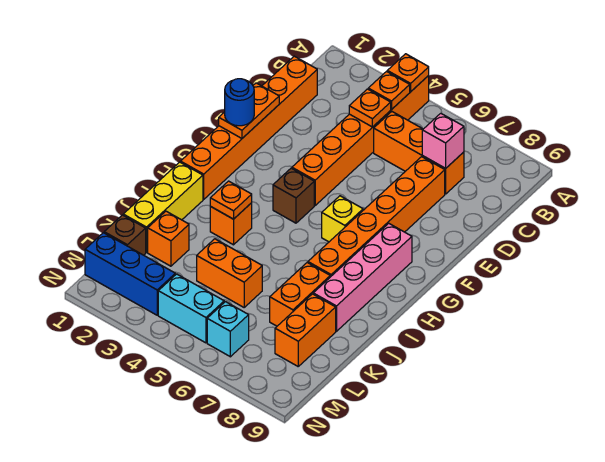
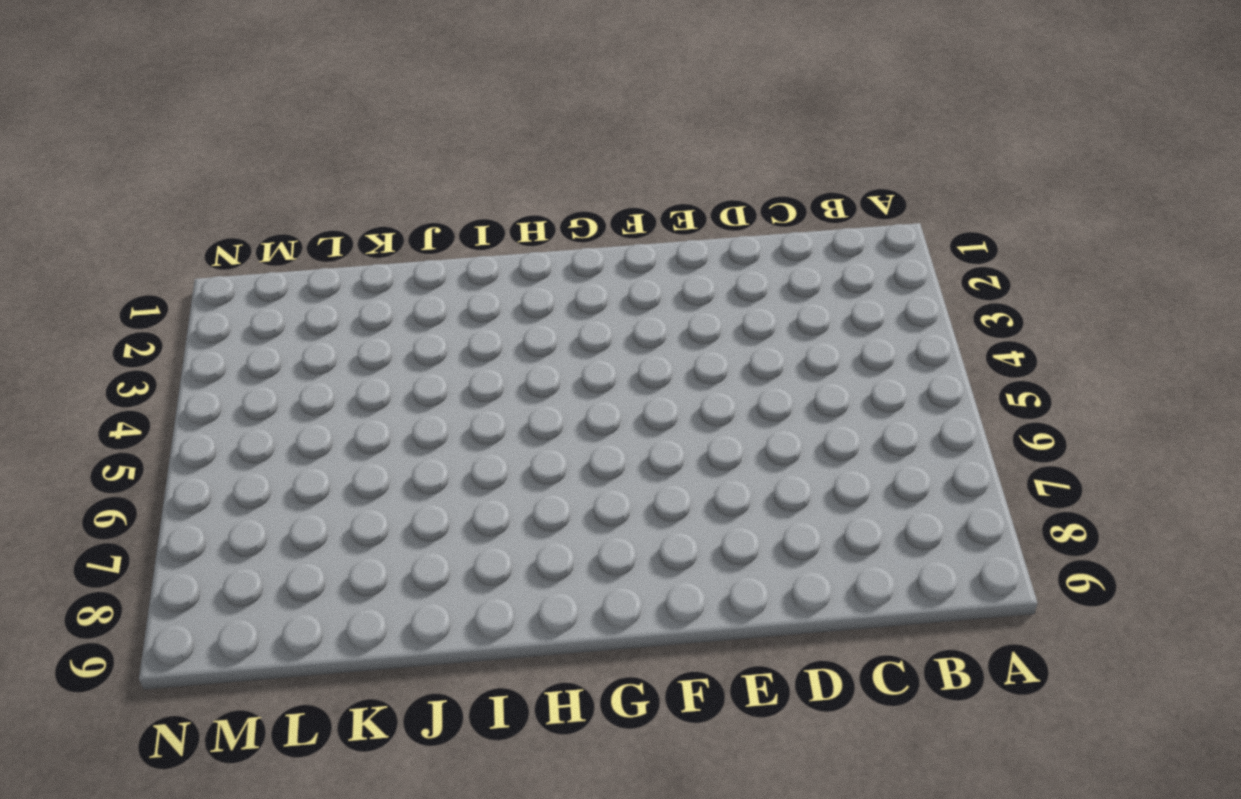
none -> orange 1x6 brick [292,76,429,205]
none -> orange 1x6 brick [181,56,317,199]
none -> orange 1x3 brick [374,112,464,194]

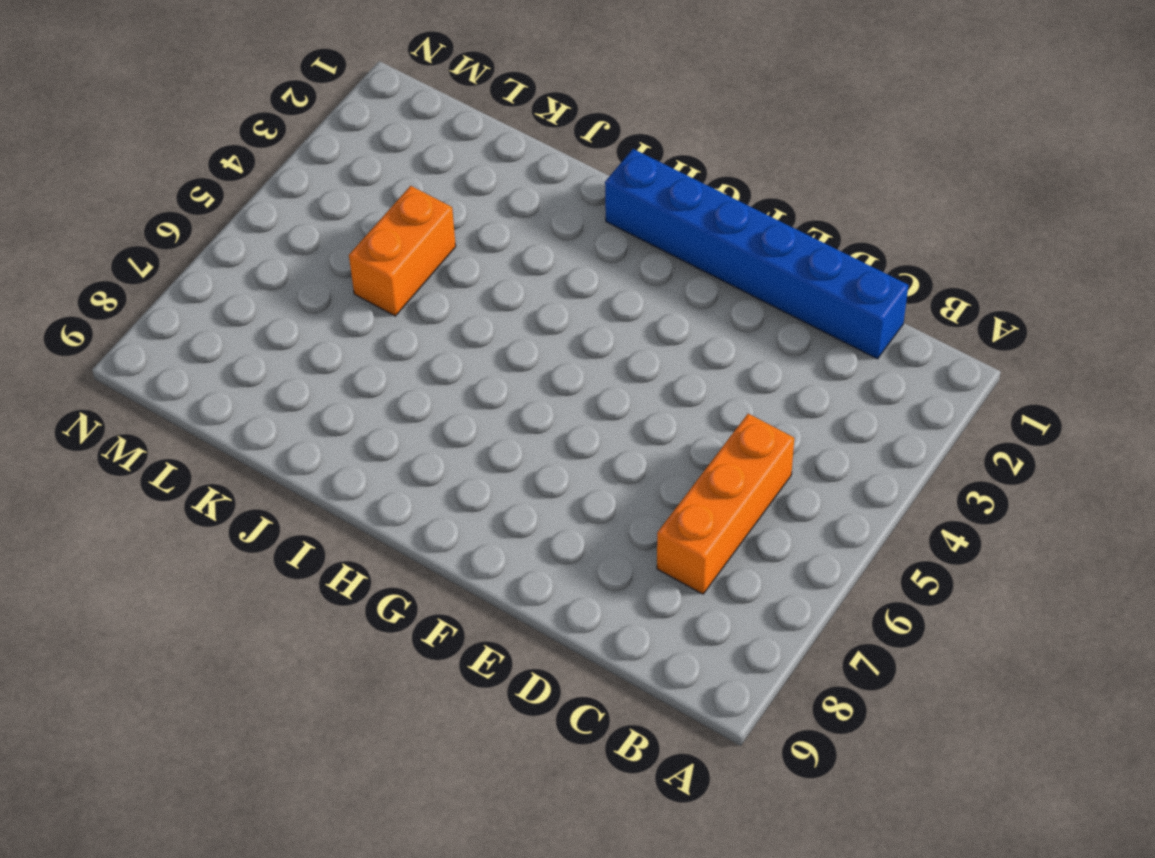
blue 1x6 brick [605,149,908,359] -> orange 1x6 brick [181,56,317,199]
none -> orange 1x6 brick [292,76,429,205]
none -> orange 1x6 brick [308,157,445,277]
none -> brown 1x1 brick [273,168,314,223]

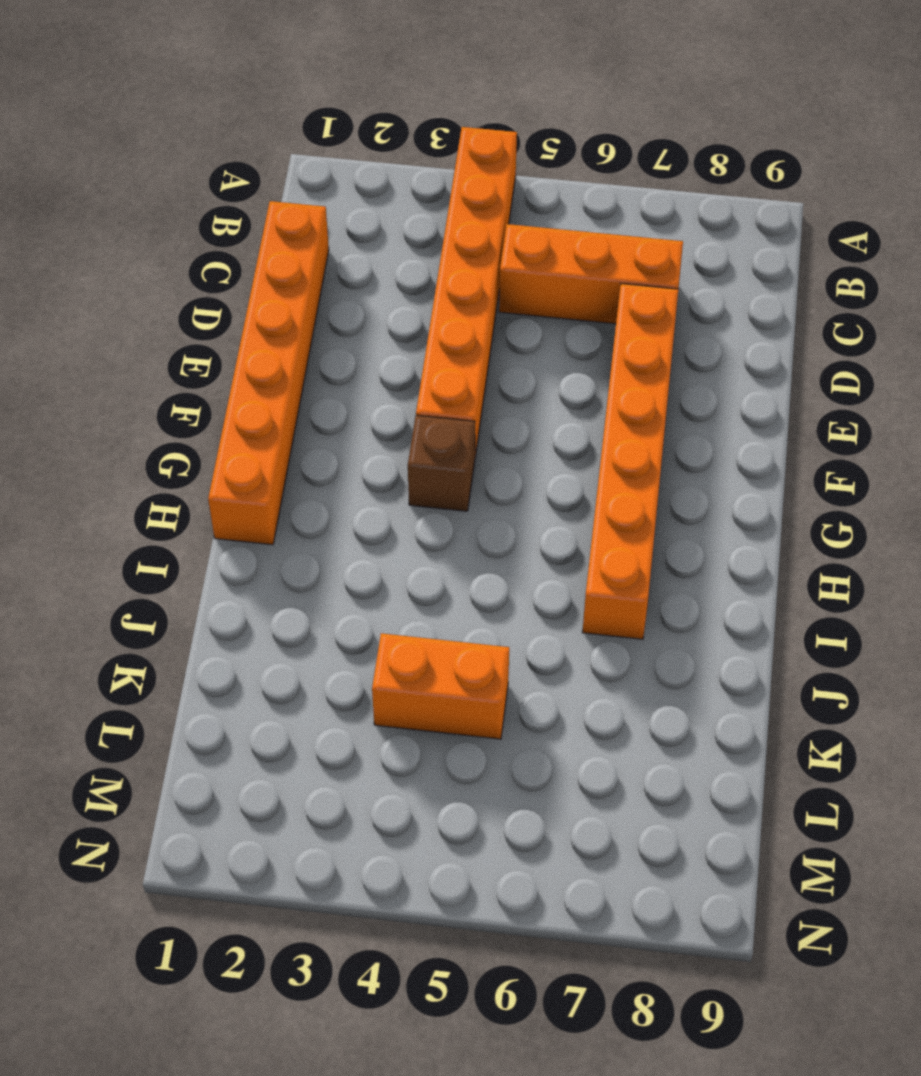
none -> yellow 1x1 brick [322,196,363,242]
none -> pink 1x4 brick [313,223,412,331]
none -> yellow 1x3 brick [123,162,203,252]

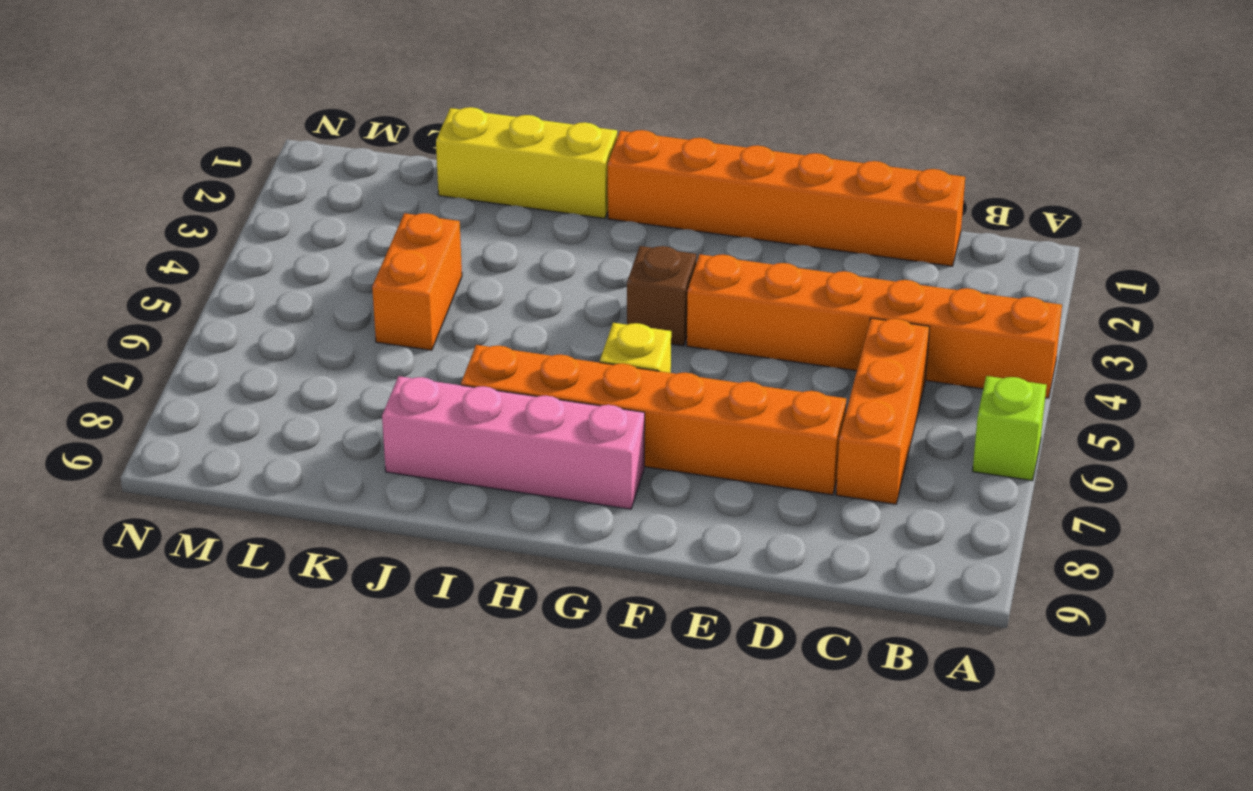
lime 1x1 brick [973,376,1046,481] -> none
none -> orange 1x1 brick [210,203,252,245]
none -> orange 1x2 brick [270,263,330,326]
none -> orange 1x1 brick [148,211,189,266]

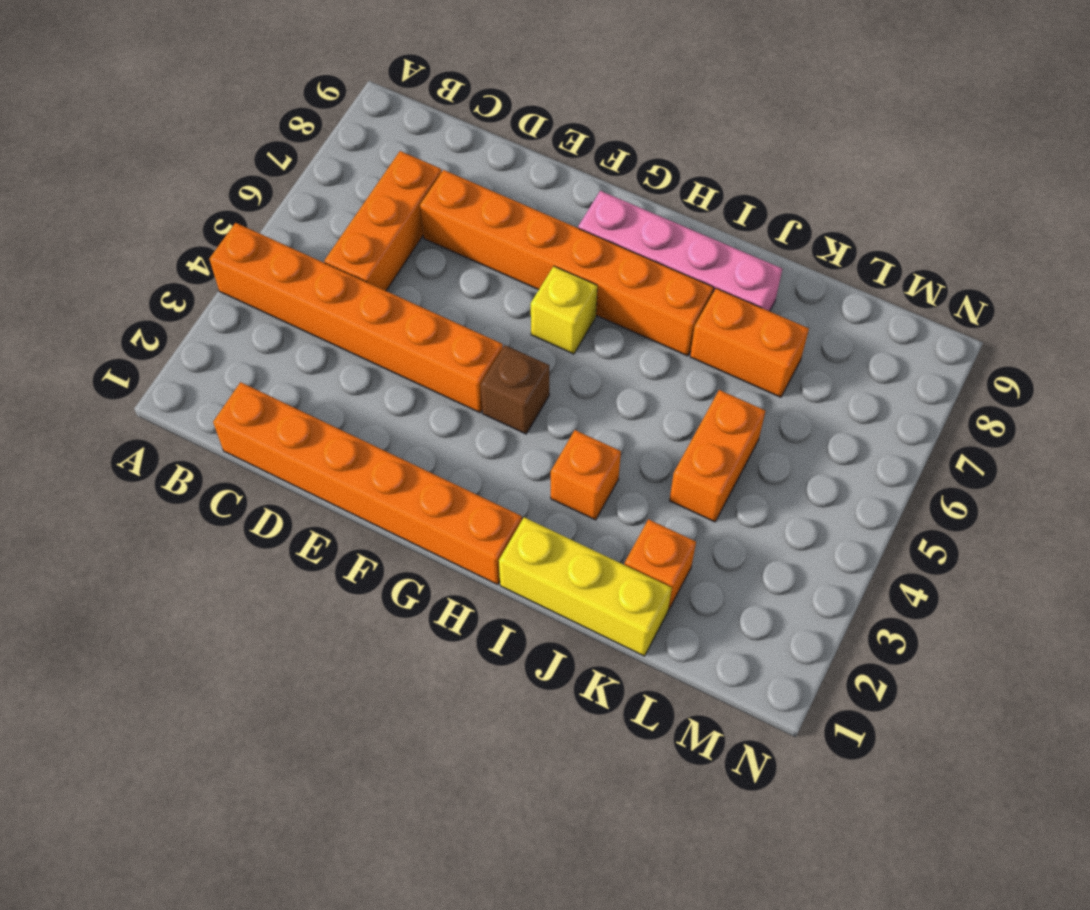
none -> orange 1x2 brick [275,294,336,366]
none -> brown 1x1 brick [104,215,146,255]
none -> blue 1x3 brick [85,233,175,315]

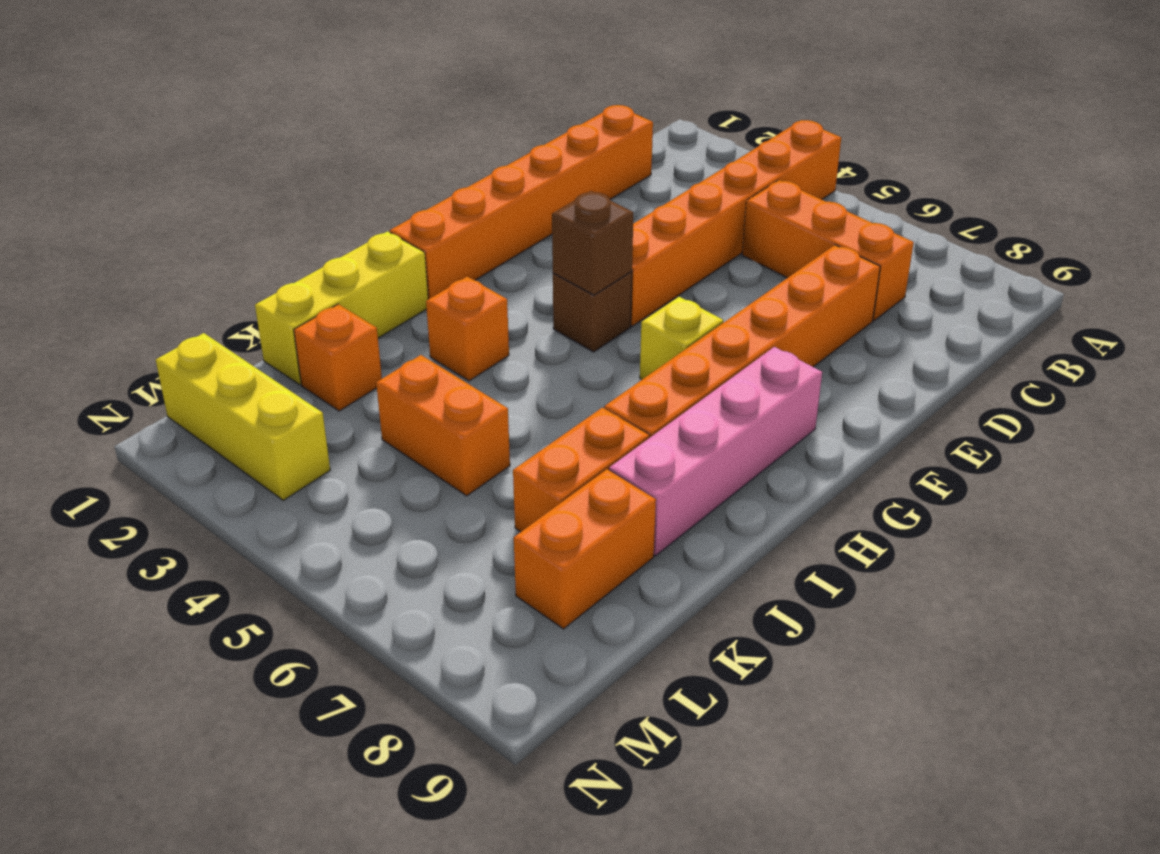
brown 1x1 brick [552,191,633,295] -> brown 1x1 brick moved to [104,215,146,255]
yellow 1x3 brick [156,333,330,501] -> blue 1x3 brick [85,233,175,315]
none -> cyan 1x2 brick [158,274,224,343]
none -> cyan 1x1 brick [207,302,249,357]
none -> orange 1x1 plate [387,54,429,92]

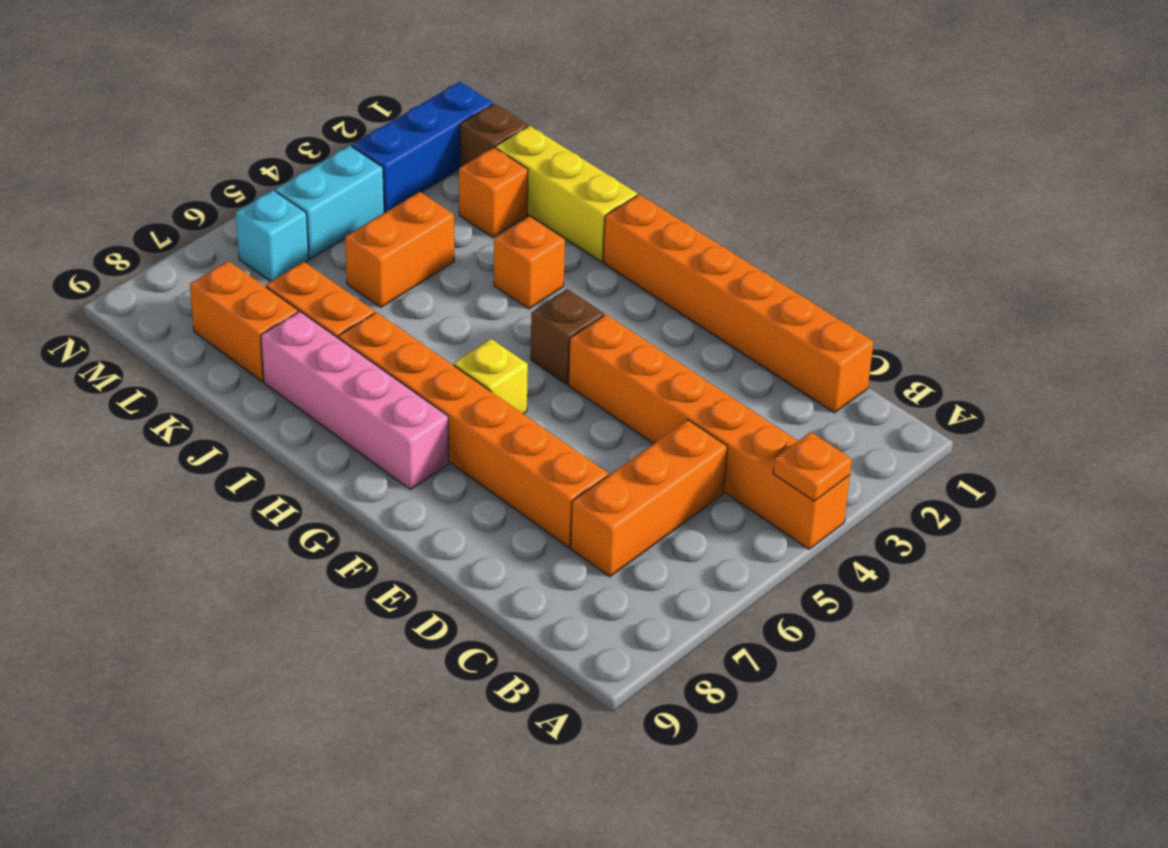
none -> orange 1x1 plate [368,71,410,109]
none -> orange 1x1 plate [349,89,391,127]
none -> pink 1x1 brick [422,113,464,168]

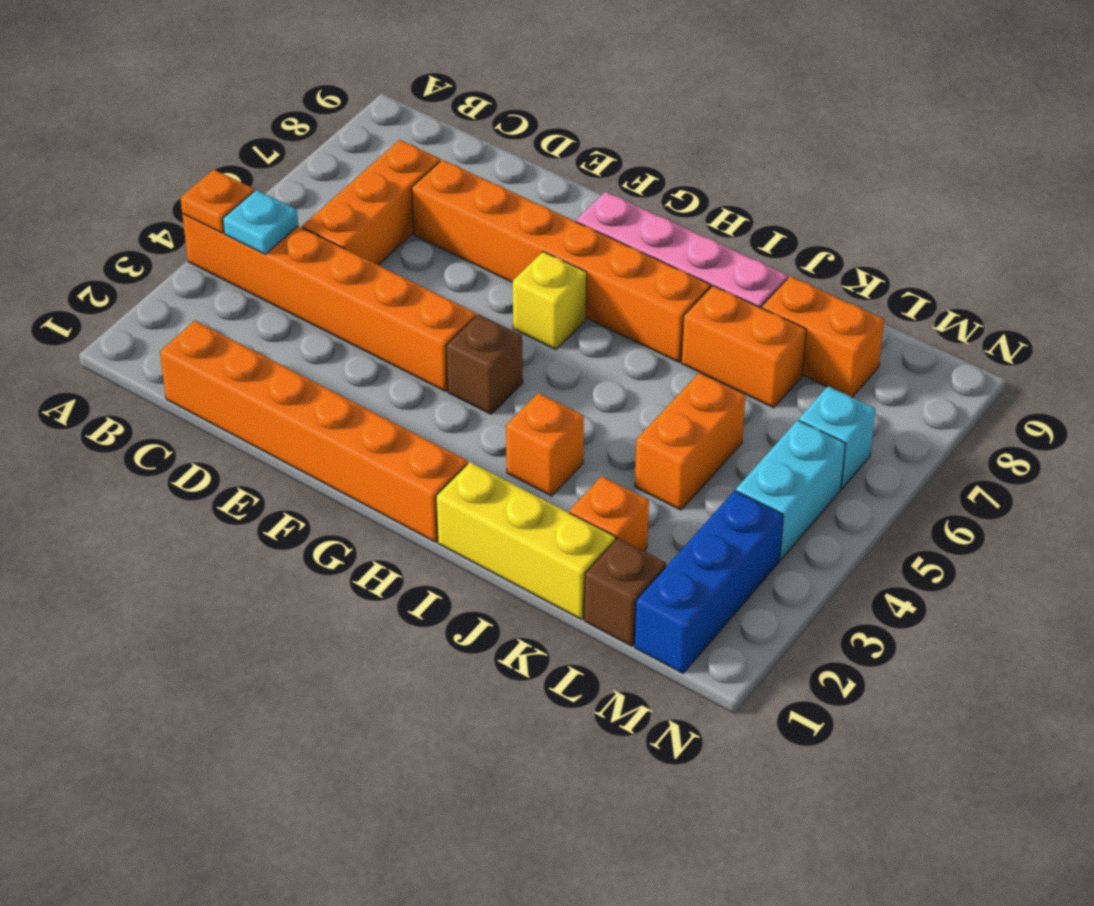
cyan 1x1 plate [223,190,298,254] -> orange 1x1 plate [368,71,410,109]
none -> orange 1x1 plate [349,89,391,127]
none -> pink 1x1 brick [422,113,464,168]
none -> orange 1x2 plate [219,83,279,138]

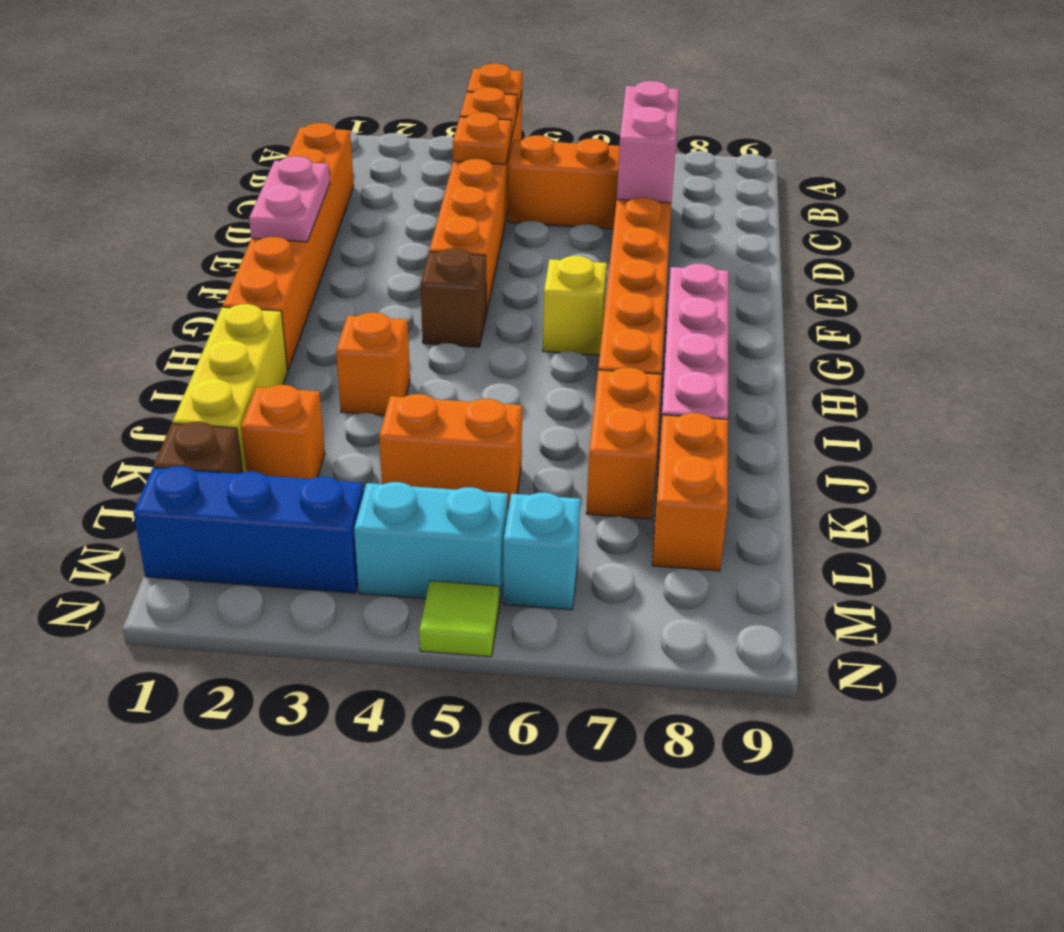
pink 1x2 brick [617,81,679,203] -> pink 1x1 brick [422,113,464,168]
pink 1x2 plate [249,156,330,242] -> orange 1x2 plate [219,83,279,138]
lime 1x1 tile [419,581,500,657] -> none
none -> orange 1x1 plate [210,181,252,219]
none -> blue 1x1 round brick [225,79,254,126]

